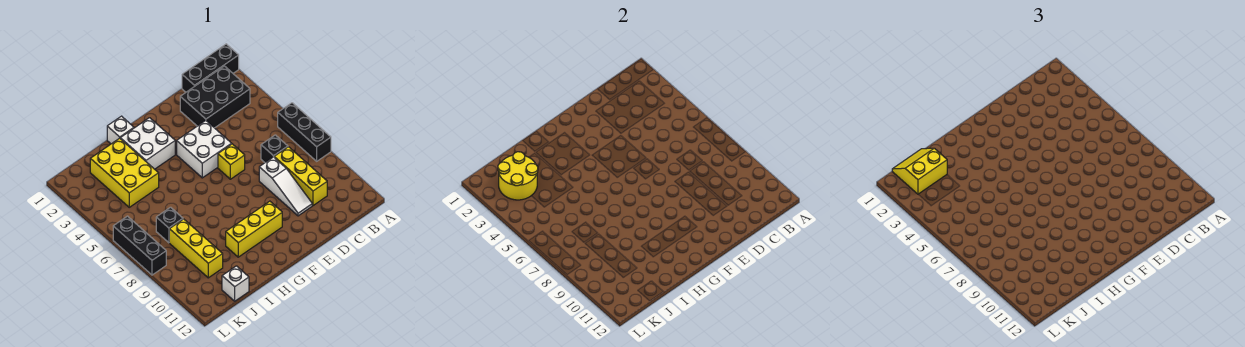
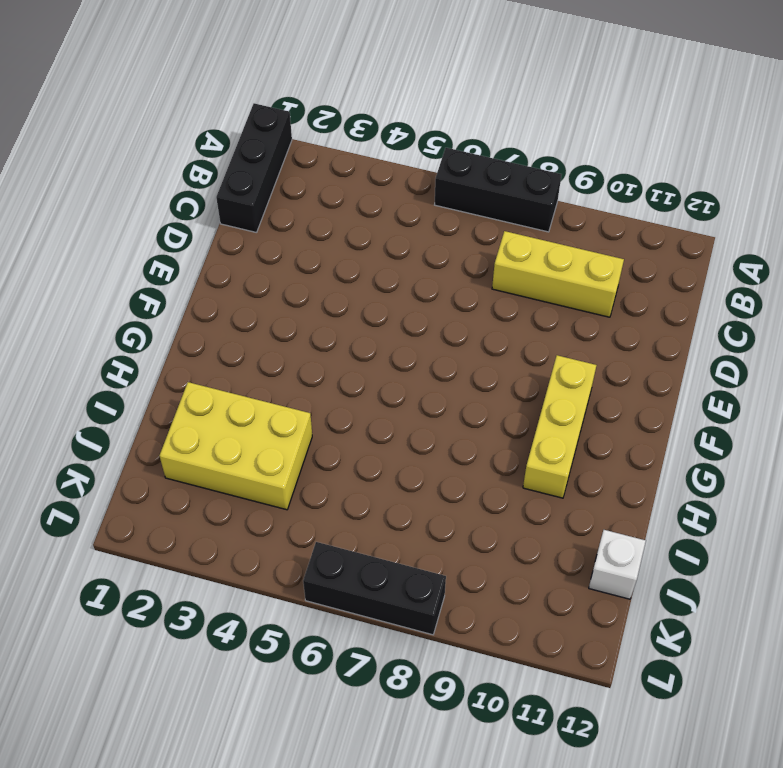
none -> black 2x3 brick [180,66,250,128]
none -> black 1x1 brick [261,135,288,162]
none -> white 1x3 slope [259,157,312,216]

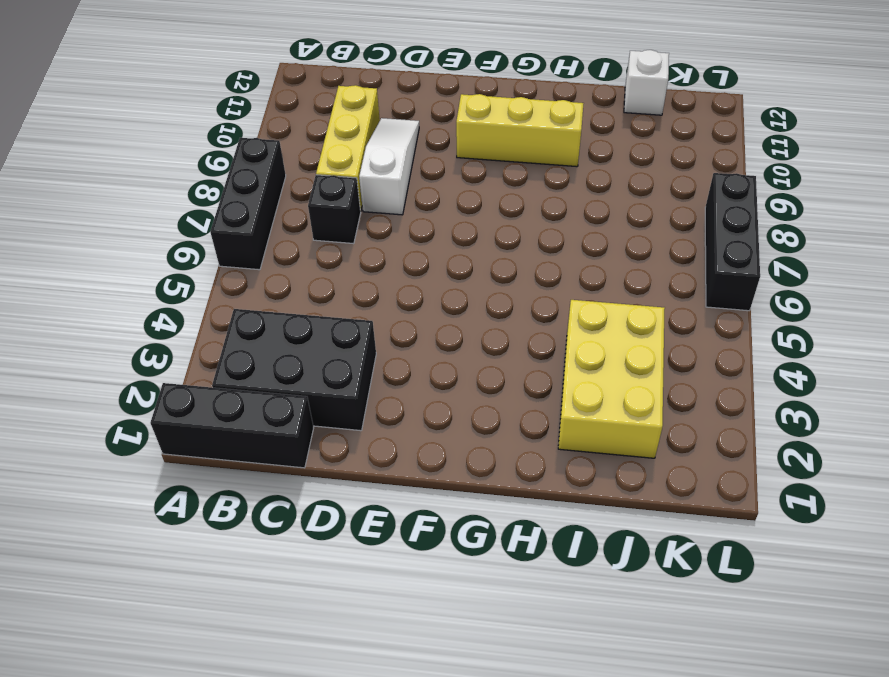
none -> white 2x2 brick [177,121,232,178]
none -> yellow 1x1 brick [218,144,245,179]
none -> white 2x2 brick [120,118,175,169]

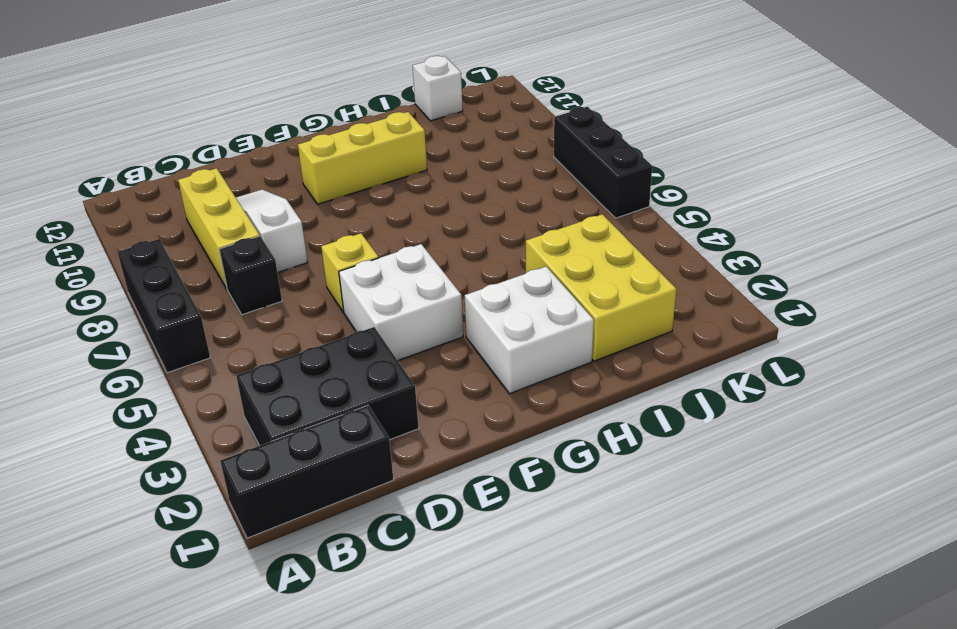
none -> white 1x1 brick [107,116,134,144]
none -> black 1x1 brick [156,207,183,243]
none -> yellow 1x3 brick [169,219,223,278]

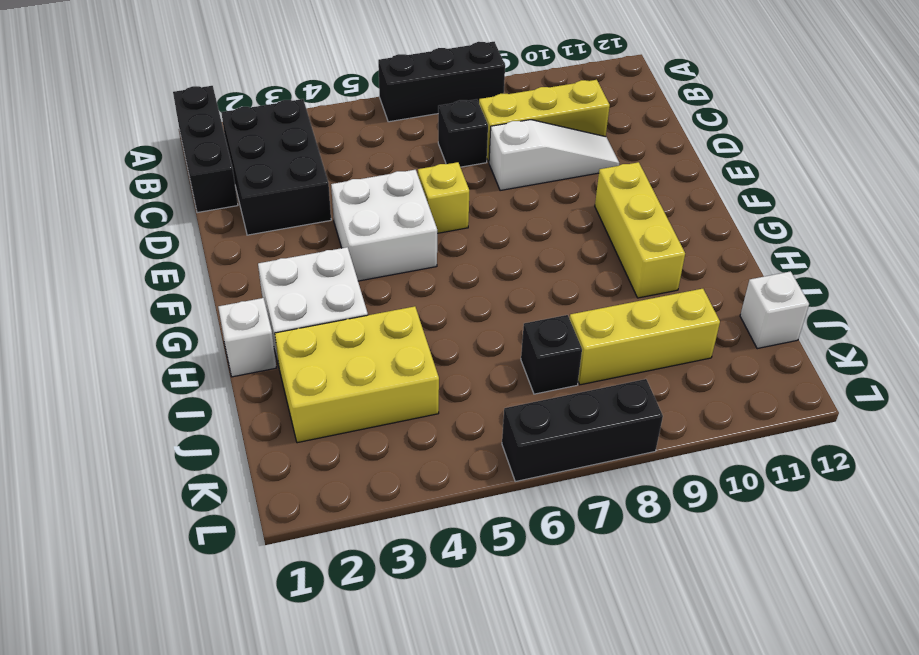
none -> yellow 2x2 round brick [498,152,538,200]
none -> yellow 2x2 slope [892,148,947,194]

